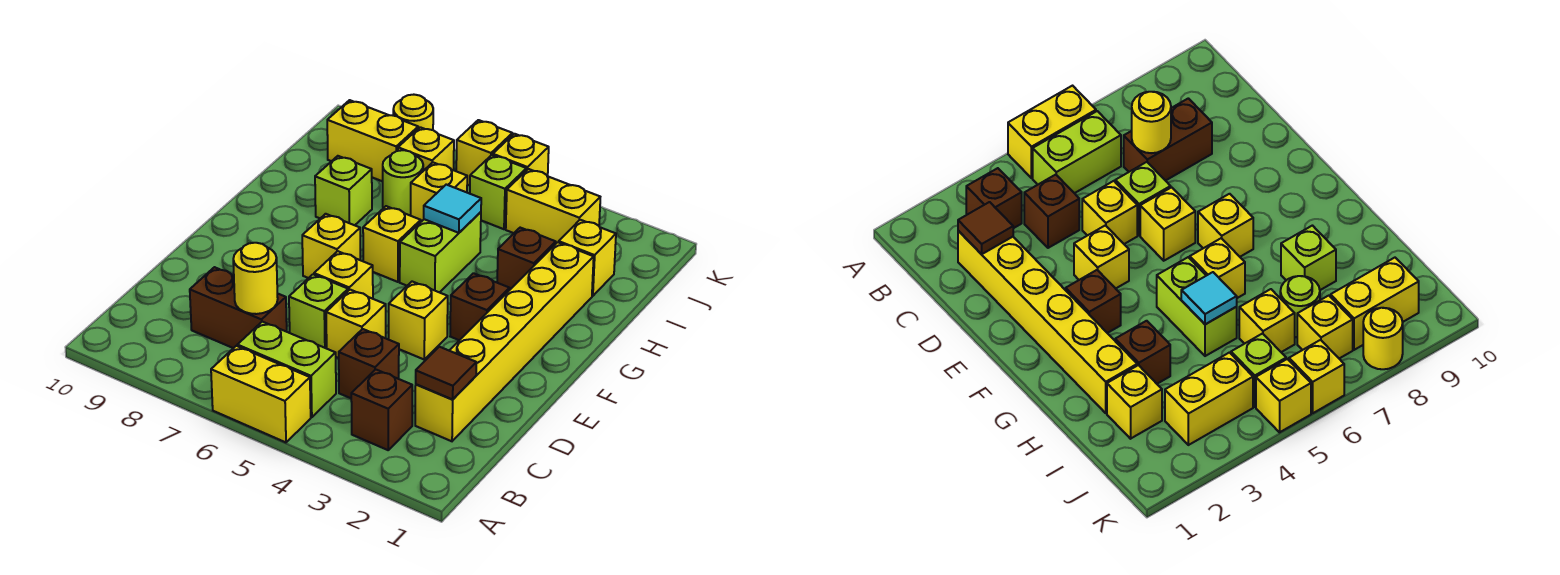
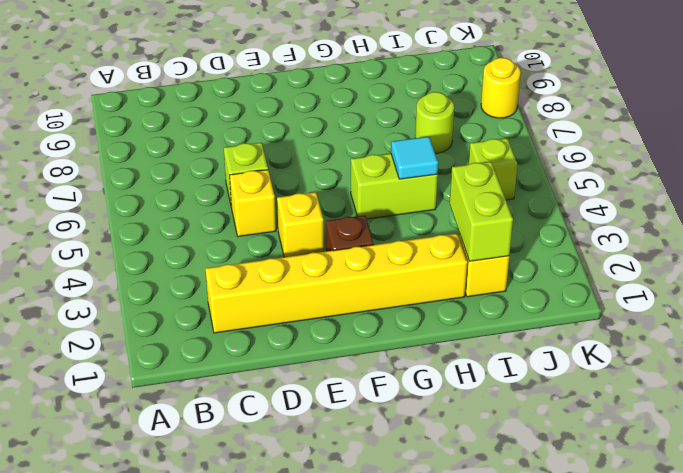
lime 1x2 brick [450,162,513,261] -> lime 1x2 brick moved to [237,322,336,417]
none -> yellow 1x2 brick [211,346,311,442]
none -> brown 1x1 brick [351,369,412,450]
none -> brown 1x1 brick [339,329,399,398]

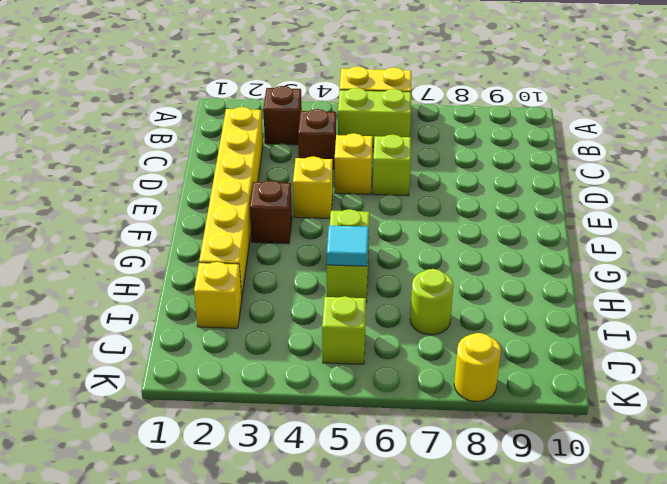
none -> brown 1x2 brick [190,267,287,348]
none -> yellow 1x1 brick [314,251,373,299]
none -> yellow 1x1 brick [302,214,360,278]

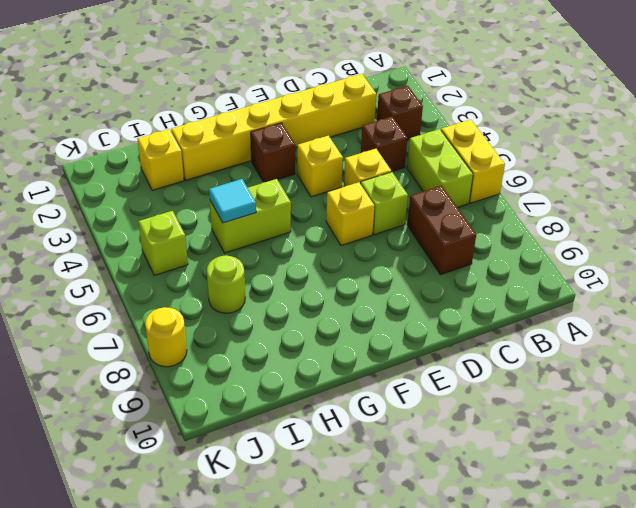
none -> yellow 1x1 brick [302,214,360,278]
none -> yellow 1x1 brick [363,206,421,282]
none -> brown 1x1 brick [497,228,556,290]

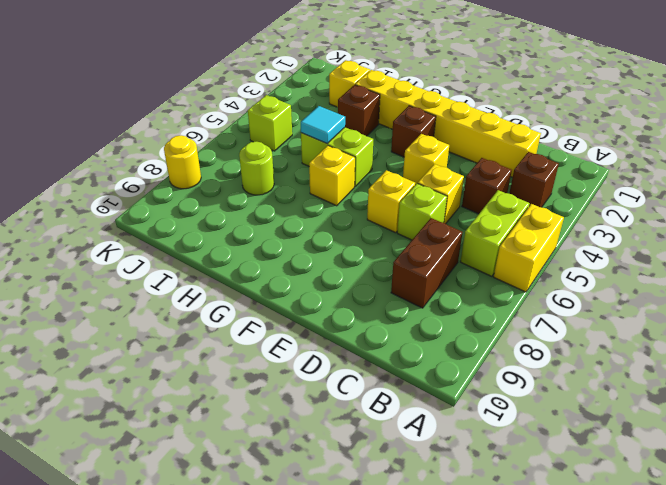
none -> yellow 1x1 brick [302,214,360,278]
none -> lime 1x1 brick [315,156,372,225]
none -> yellow 1x1 brick [411,163,467,222]

